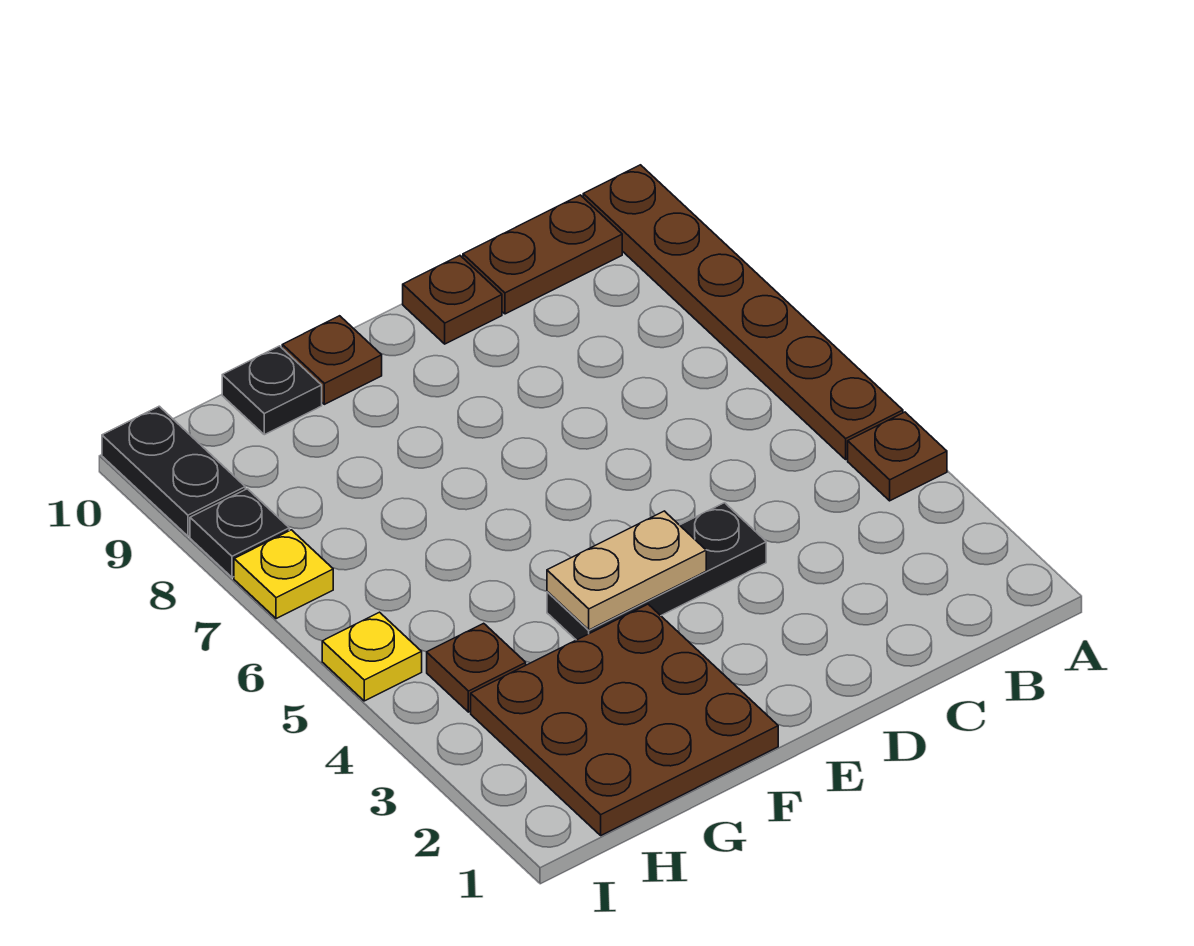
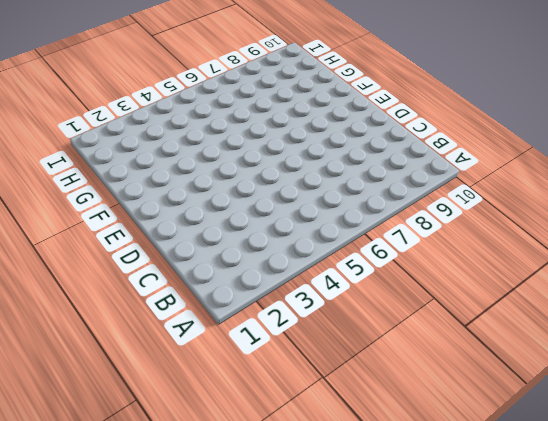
none -> brown 1x1 plate [848,412,947,501]
none -> brown 1x6 plate [583,165,903,459]
none -> brown 1x2 plate [463,195,622,314]

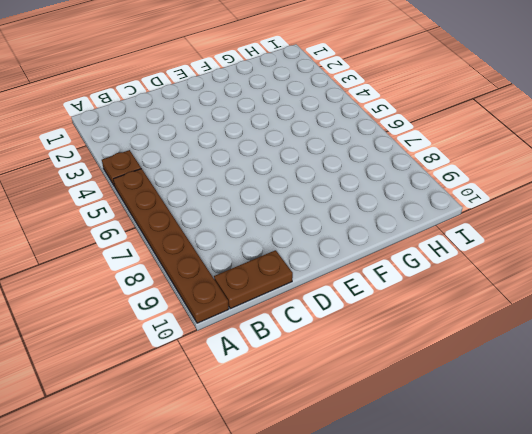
none -> black 1x3 plate [547,503,766,640]
none -> brown 1x1 plate [403,256,502,344]
none -> brown 3x3 plate [471,604,778,835]

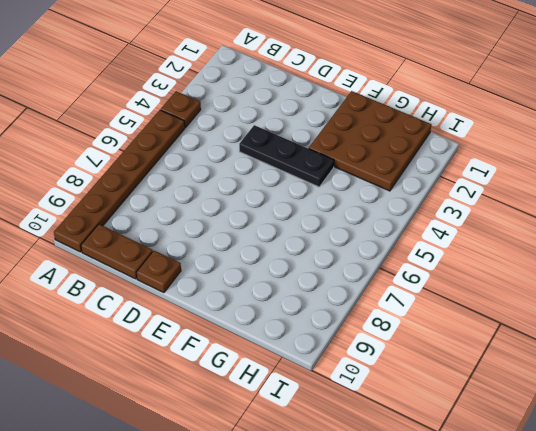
none -> brown 1x1 plate [282,316,382,404]
none -> black 1x1 plate [222,346,322,435]
none -> brown 1x1 plate [427,623,526,712]

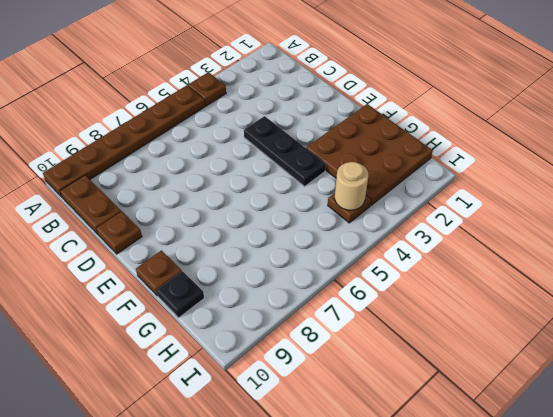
tan 1x1 round brick [335,162,368,210] -> none
none -> yellow 1x1 plate [322,612,422,701]
none -> yellow 1x1 plate [234,530,333,619]
none -> black 1x1 plate [190,489,289,577]

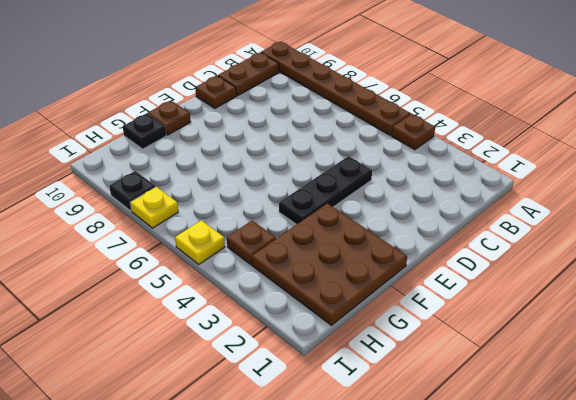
none -> black 1x2 plate [102,406,245,536]
none -> tan 1x2 plate [547,511,706,630]

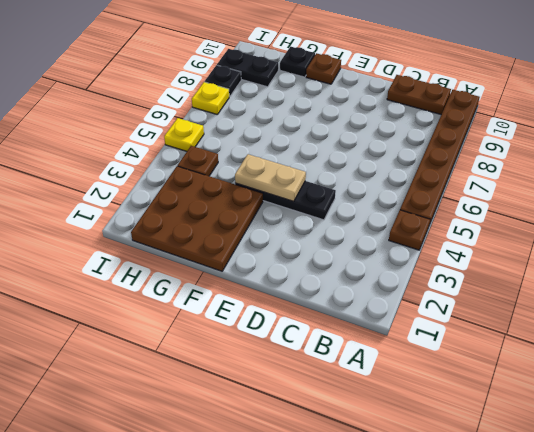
black 1x2 plate [217,49,278,87] -> black 1x2 plate turned to [102,406,245,536]
none -> brown 1x1 plate [403,256,502,344]

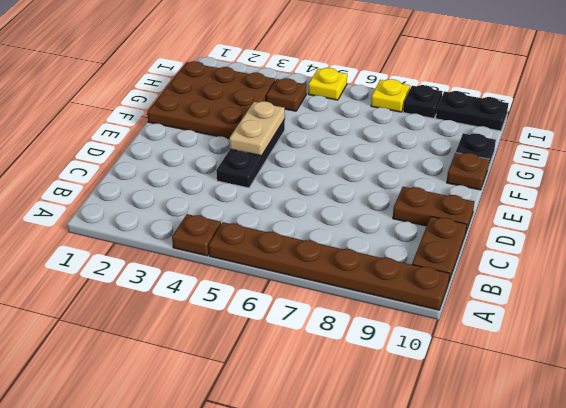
brown 1x2 plate [393,187,474,232] -> brown 1x1 plate [403,256,502,344]

